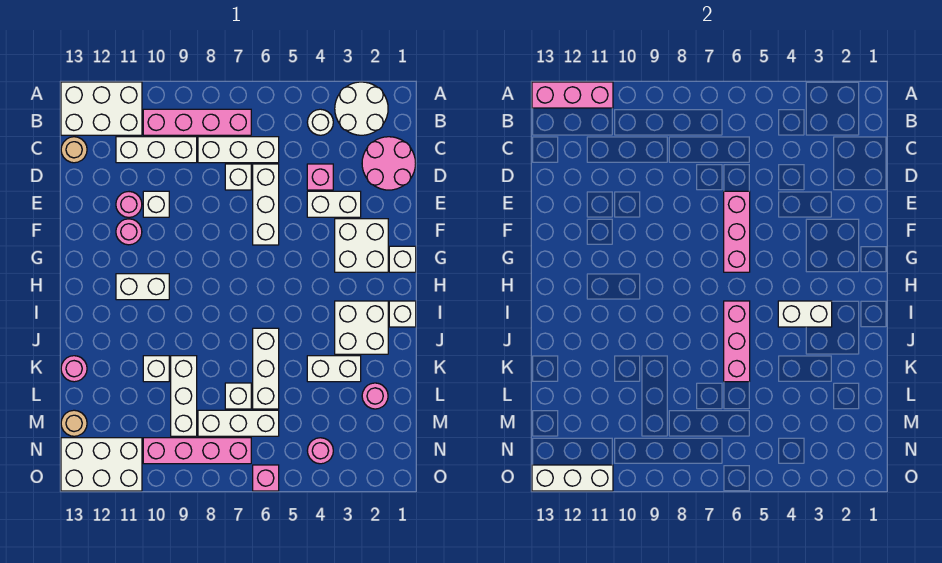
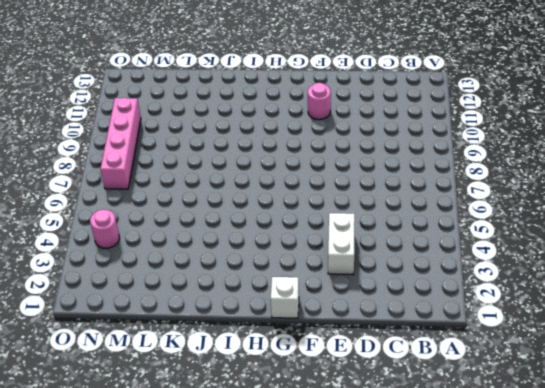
none -> white 2x2 round brick [335,82,388,135]
none -> white 2x3 brick [61,82,142,135]
none -> white 1x1 round brick [307,109,333,135]
none -> pink 1x4 brick [143,109,251,135]

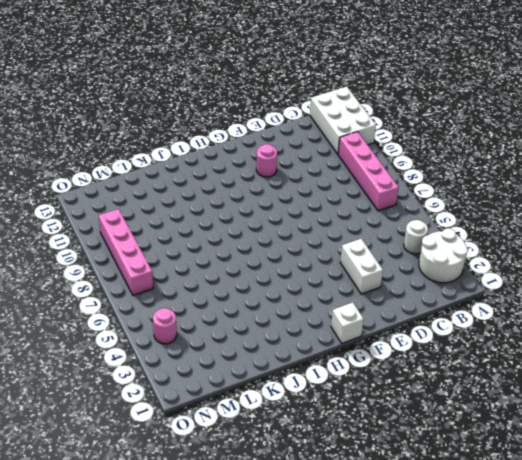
none -> pink 2x2 round brick [362,137,416,190]
none -> white 1x3 brick [198,137,279,163]
none -> white 1x3 brick [116,137,197,163]
none -> tan 1x1 round brick [61,137,87,163]

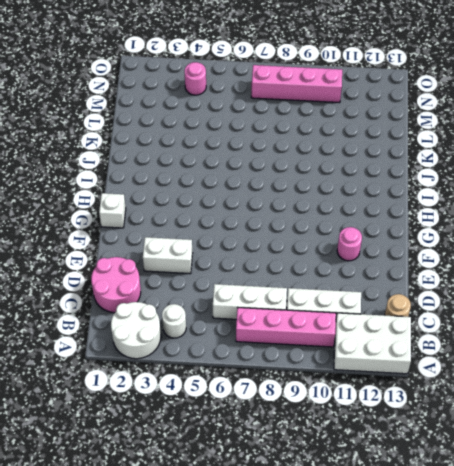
none -> pink 1x1 brick [307,164,333,190]
none -> white 1x3 brick [253,164,279,245]
none -> white 1x1 brick [225,164,251,190]
none -> white 1x1 brick [143,191,169,217]

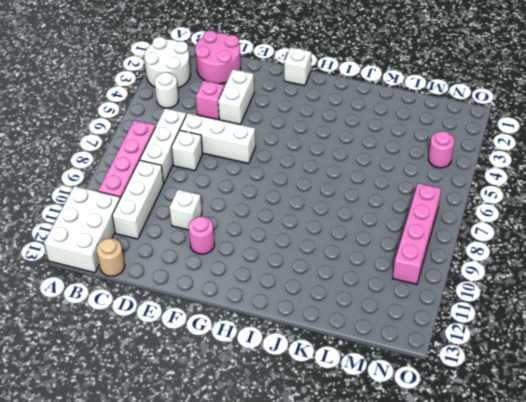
none -> pink 1x1 round brick [116,192,142,217]
none -> white 2x2 brick [335,219,388,272]
none -> white 1x2 brick [116,274,169,300]
none -> white 1x1 brick [389,301,416,327]

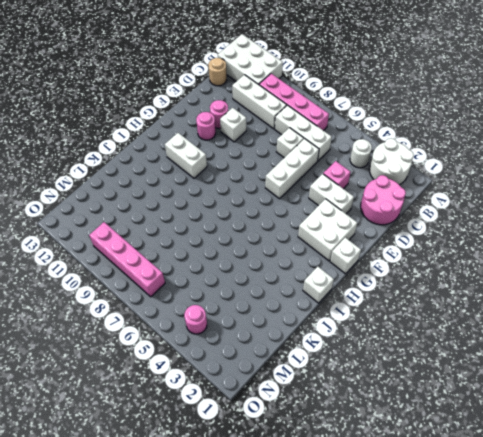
none -> white 2x2 brick [335,301,388,354]
none -> white 1x3 brick [253,328,279,409]
none -> white 1x2 brick [307,356,361,382]
none -> white 1x3 brick [171,356,197,436]

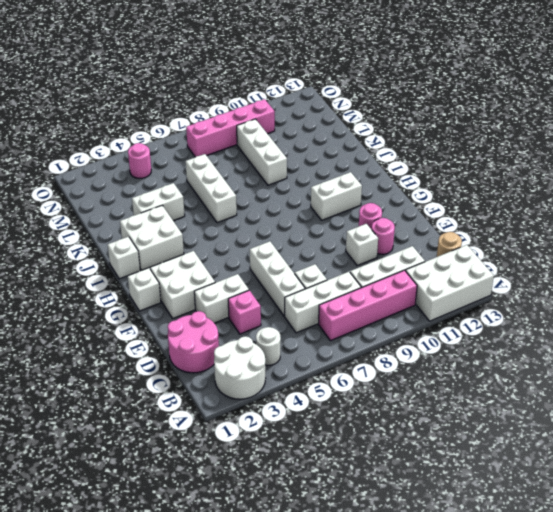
none -> white 1x1 brick [143,356,169,382]
none -> pink 1x1 round brick [61,356,87,382]
none -> pink 1x1 round brick [362,383,388,409]
none -> white 1x1 brick [225,383,251,409]

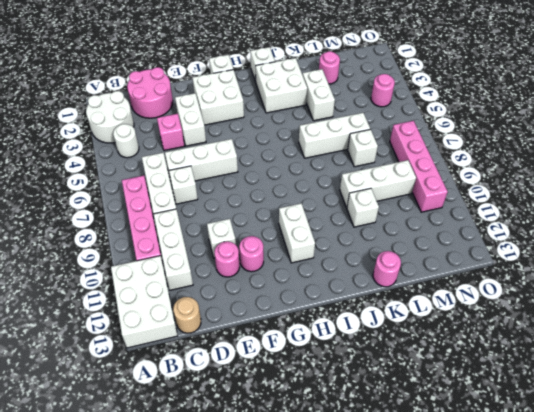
none -> white 1x3 brick [198,410,279,436]
none -> tan 1x1 round brick [61,410,87,436]
none -> white 2x3 brick [61,438,142,491]
none -> pink 1x1 brick [253,465,279,491]

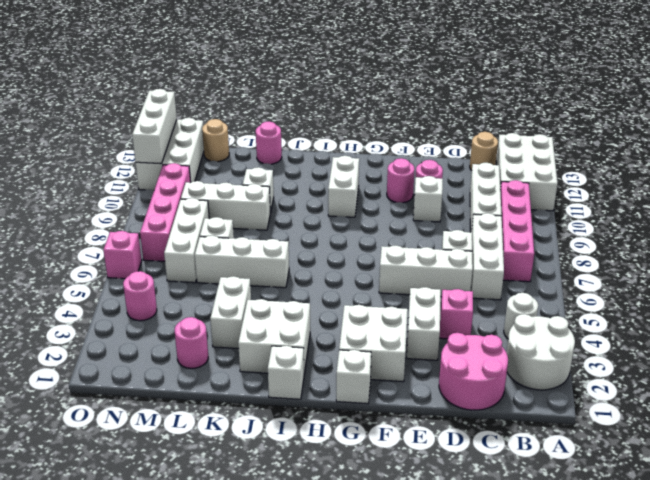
none -> pink 1x3 brick [532,82,613,108]
none -> pink 1x3 brick [724,191,750,272]
none -> white 1x2 brick [778,301,832,327]
none -> pink 1x3 brick [724,301,750,382]

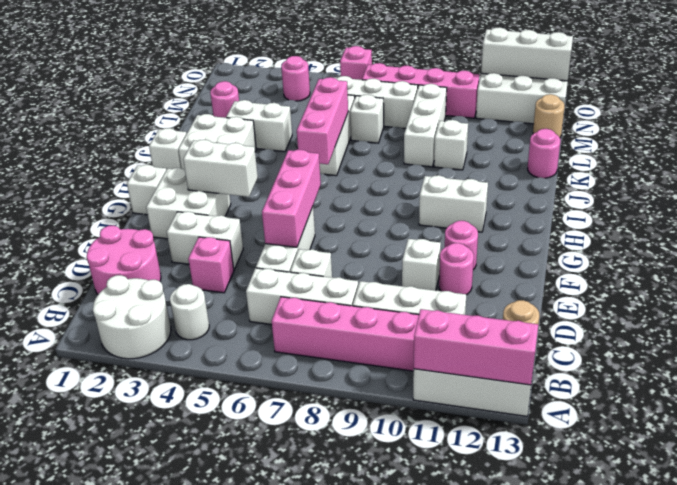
white 1x2 brick [183,140,258,197] -> white 1x2 brick moved to [778,301,832,327]

